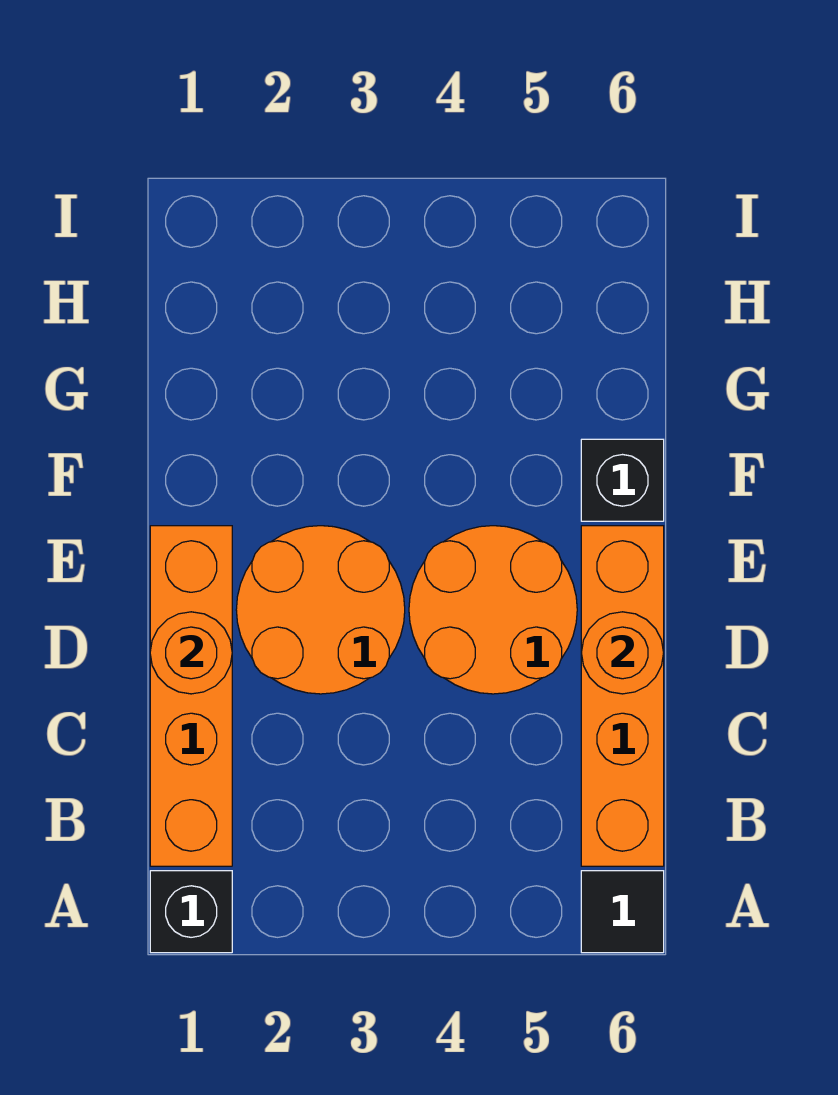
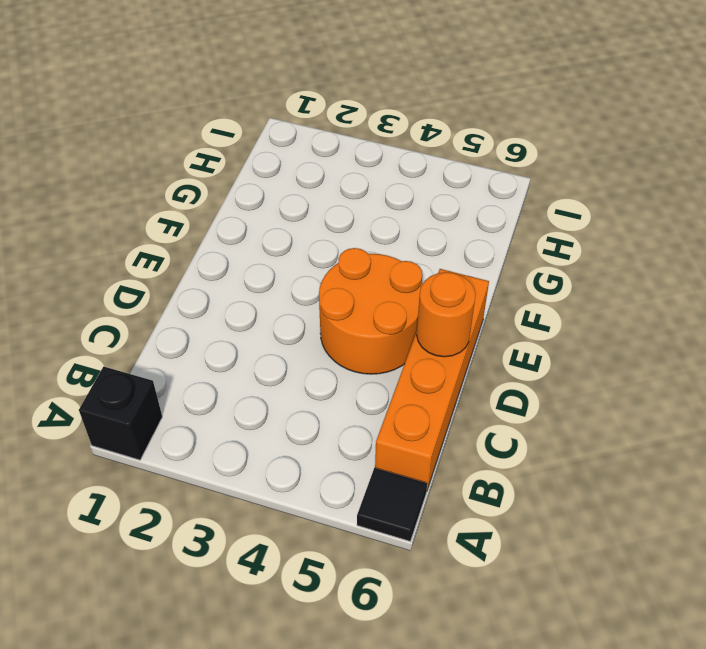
none -> orange 1x4 brick [150,526,232,866]
none -> orange 2x2 round brick [236,526,405,694]

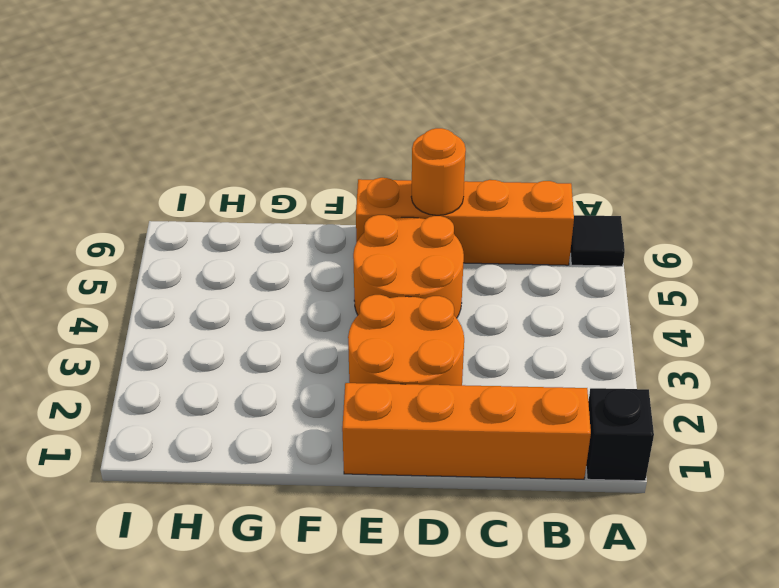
none -> black 1x1 brick [581,439,664,521]
none -> orange 1x1 round brick [150,612,232,694]

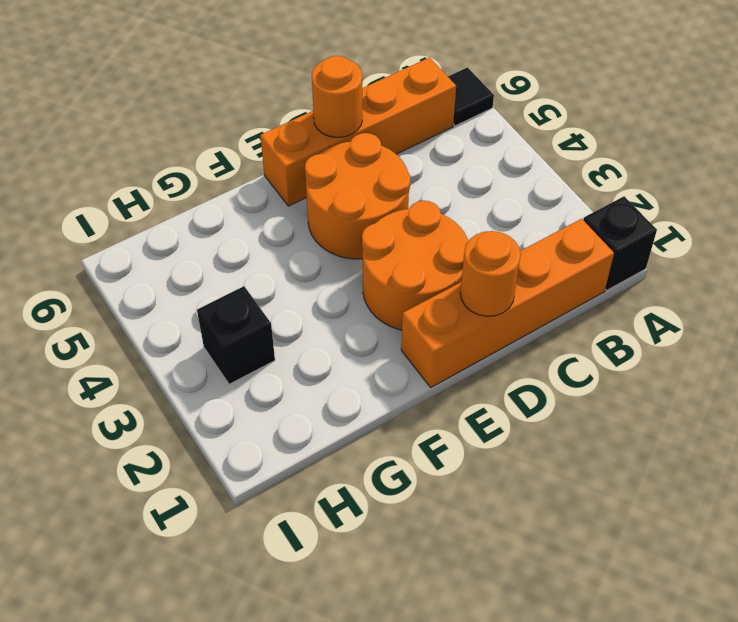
black 1x1 brick [197,286,275,384] -> black 1x1 brick moved to [581,439,664,521]

